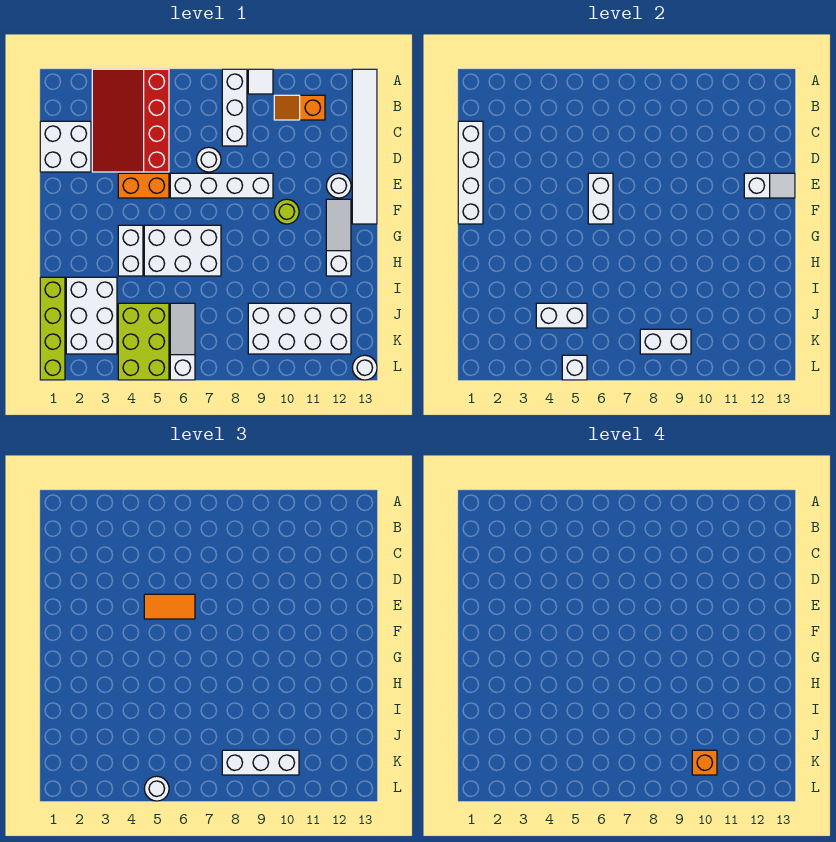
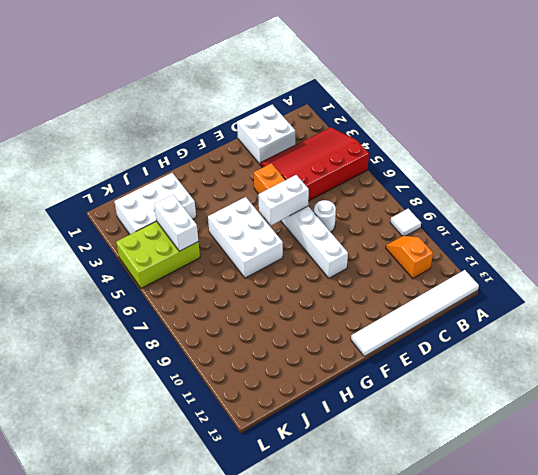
none -> white 1x3 brick [222,69,247,146]
none -> white 1x1 round brick [326,173,351,198]
none -> lime 1x1 round brick [274,199,299,224]
none -> white 1x3 slope [326,199,351,276]

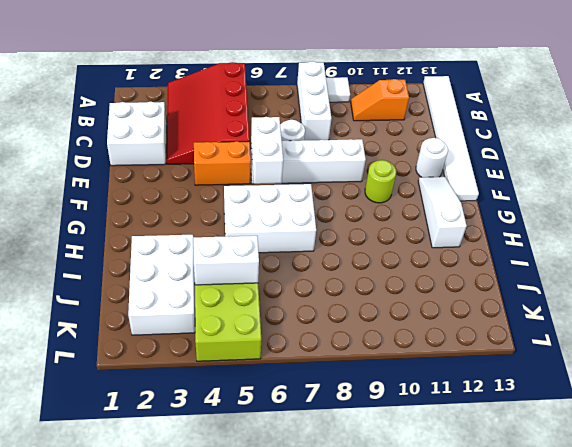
none -> white 1x2 brick [118,225,143,276]
none -> lime 1x4 brick [40,277,65,380]
none -> white 1x3 slope [170,303,195,380]
none -> white 2x4 brick [248,303,351,354]

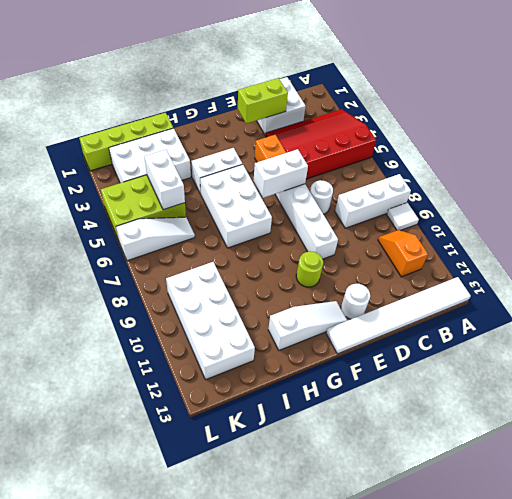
lime 1x2 brick [238,78,288,124] -> none
none -> white 1x1 round brick [352,355,377,380]
none -> white 1x4 brick [458,121,483,224]
none -> white 1x2 slope [744,173,795,198]
none -> white 1x2 brick [640,329,691,354]

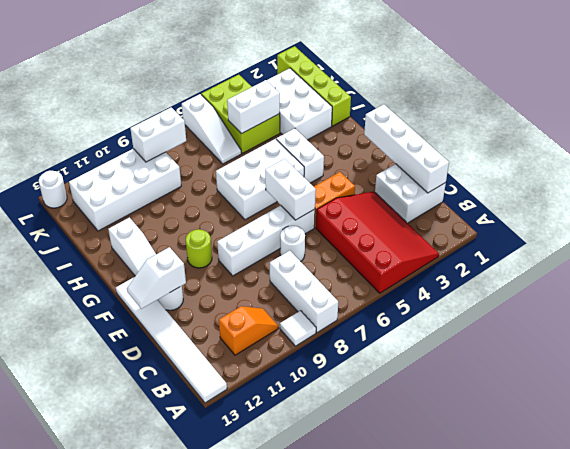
none -> white 1x1 brick [562,355,587,380]
none -> orange 1x2 tile [144,594,195,619]
none -> white 1x3 brick [222,750,299,775]
none -> white 1x1 round brick [144,776,169,801]

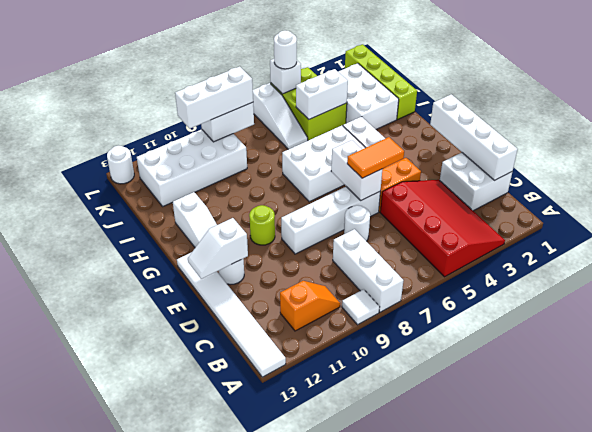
none -> orange 1x1 brick [692,750,717,775]

